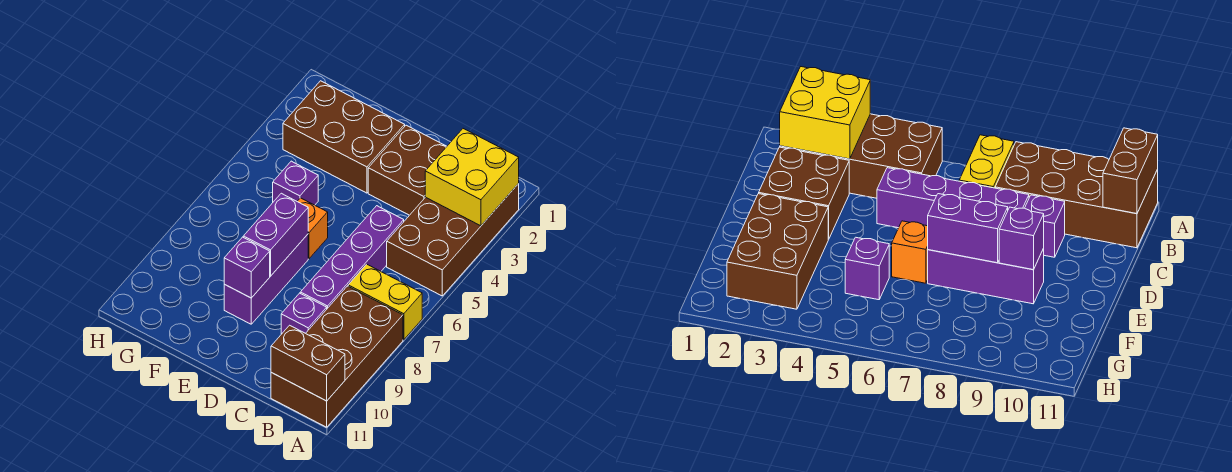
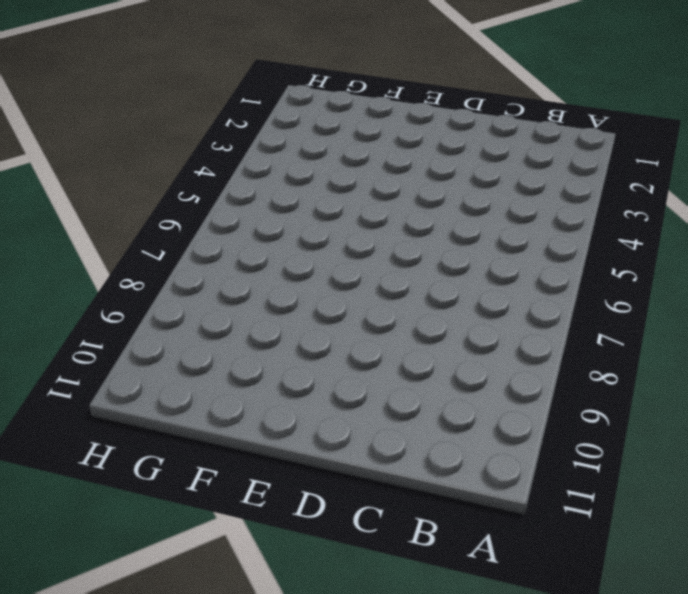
none -> brown 2x4 brick [387,184,519,296]
none -> yellow 1x2 brick [348,264,422,340]
none -> brown 2x4 brick [271,286,403,427]

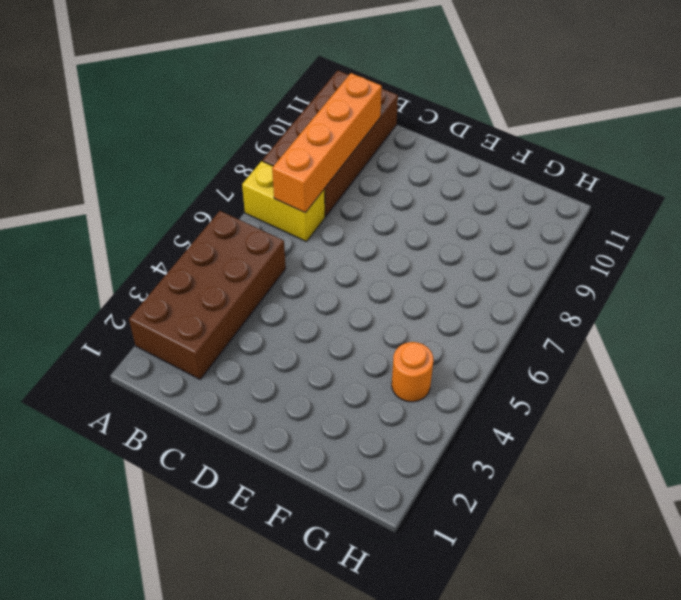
orange 1x4 brick [272,73,382,213] -> none
orange 1x1 round brick [392,342,433,402] -> none
none -> brown 2x2 brick [368,125,447,215]
none -> purple 1x4 brick [300,206,404,308]
none -> purple 1x1 brick [281,293,327,334]

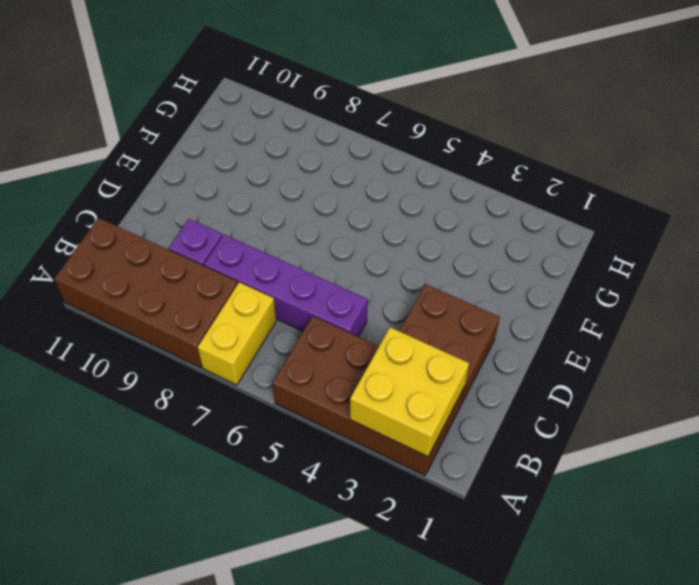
none -> brown 2x3 brick [283,81,405,193]
none -> orange 1x1 brick [297,198,328,259]
none -> purple 1x3 brick [224,234,308,324]

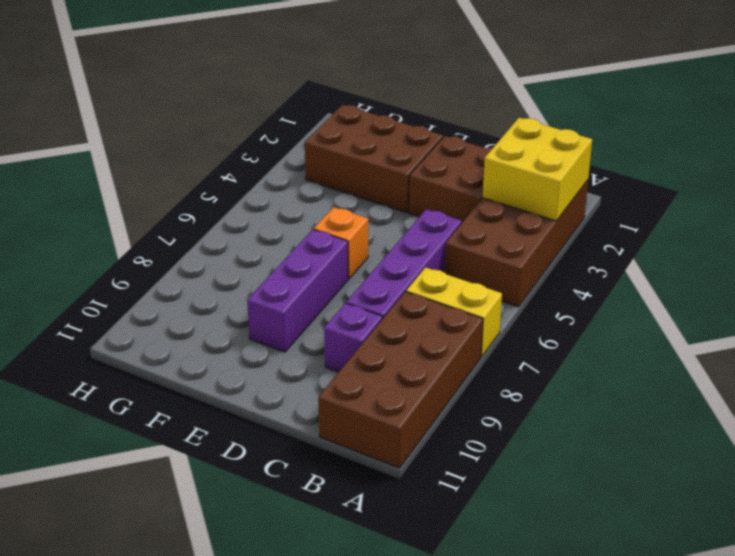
none -> purple 1x1 brick [273,161,318,205]
none -> brown 1x2 brick [271,325,345,401]
none -> purple 1x2 brick [243,193,308,276]

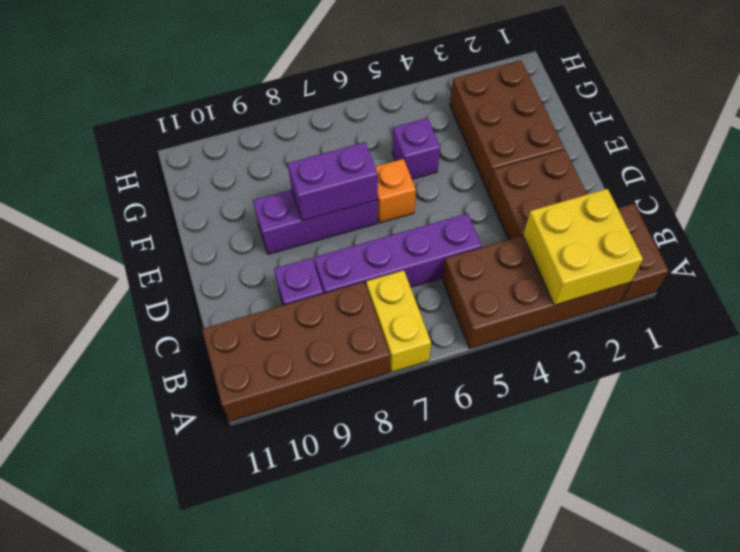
brown 1x2 brick [618,204,669,302] -> brown 1x2 brick moved to [271,325,345,401]
none -> purple 1x1 brick [224,237,270,298]

